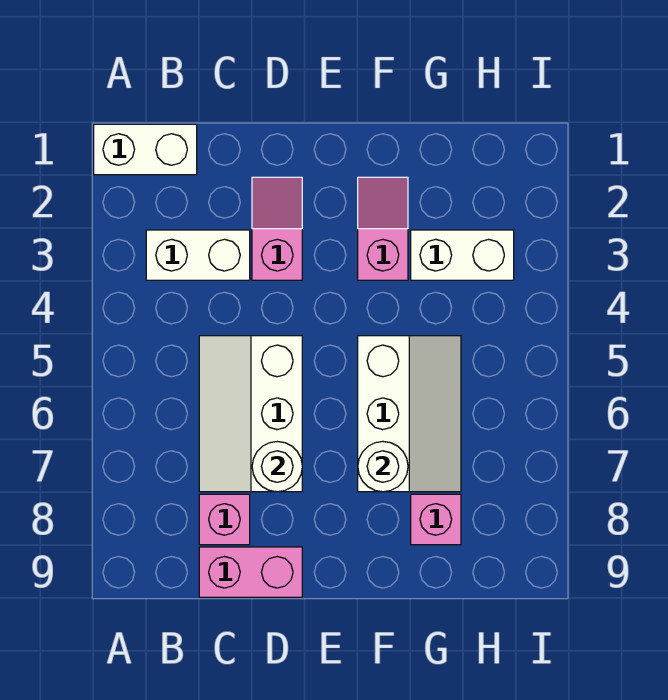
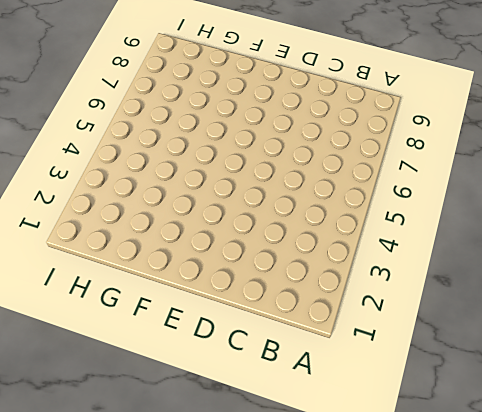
none -> white 1x2 brick [94,124,197,175]
none -> white 1x2 brick [146,230,250,280]
none -> white 2x3 slope [199,336,302,492]

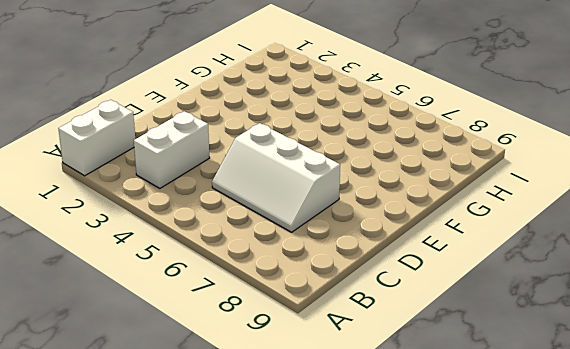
none -> pink 1x1 brick [199,494,250,545]
none -> pink 1x2 brick [199,547,302,597]
none -> pink 1x2 slope [252,177,302,280]

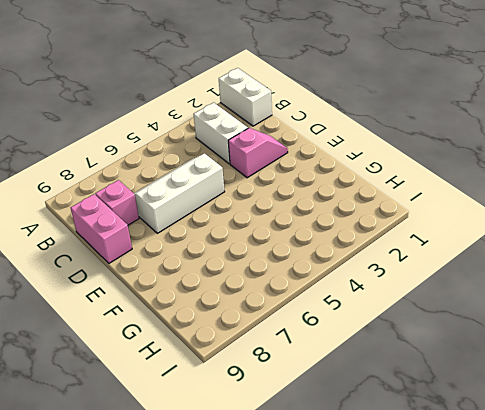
none -> pink 1x2 slope [358,177,408,280]
none -> white 2x3 slope [358,336,461,492]
none -> white 1x2 brick [411,230,514,280]

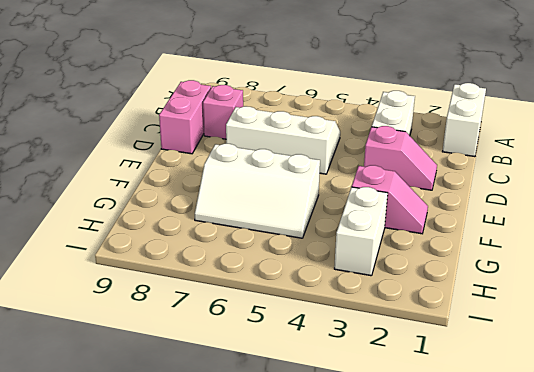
none -> pink 1x1 brick [411,494,461,545]
none -> white 1x1 round brick [252,441,302,492]
none -> white 1x1 round brick [358,442,408,492]

